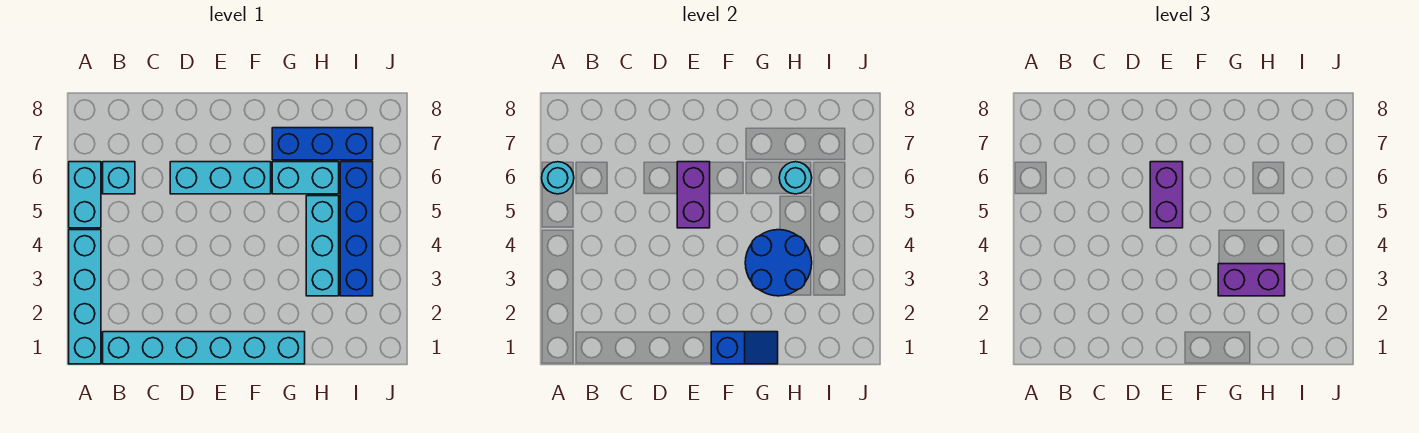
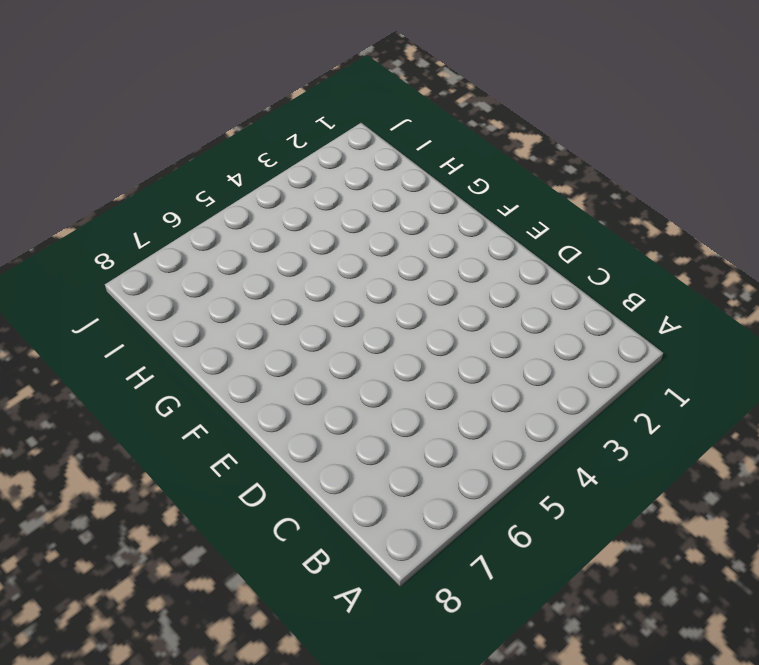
none -> cyan 1x4 brick [69,230,101,364]
none -> cyan 1x2 brick [69,162,101,228]
none -> cyan 1x6 brick [103,332,305,364]

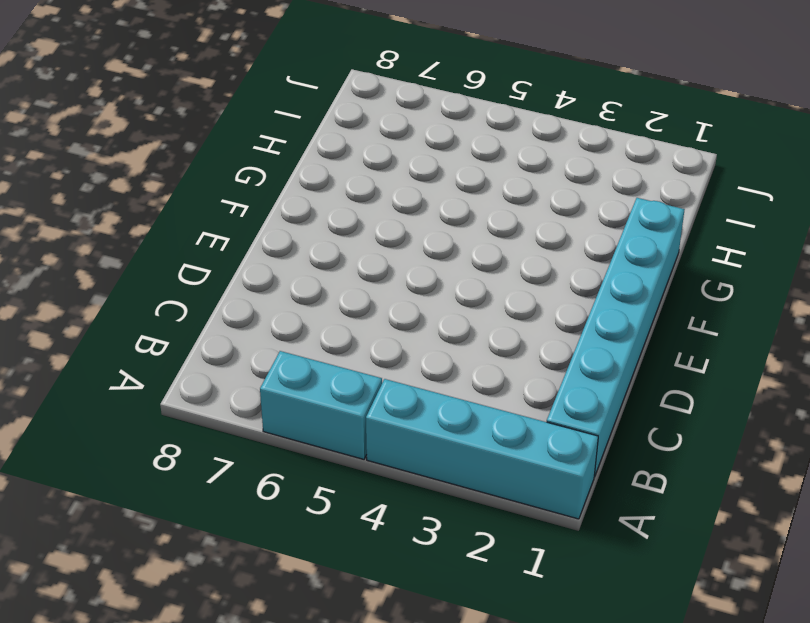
none -> cyan 1x1 brick [103,162,135,194]
none -> cyan 1x3 brick [170,162,271,194]
none -> cyan 1x2 brick [272,162,339,194]

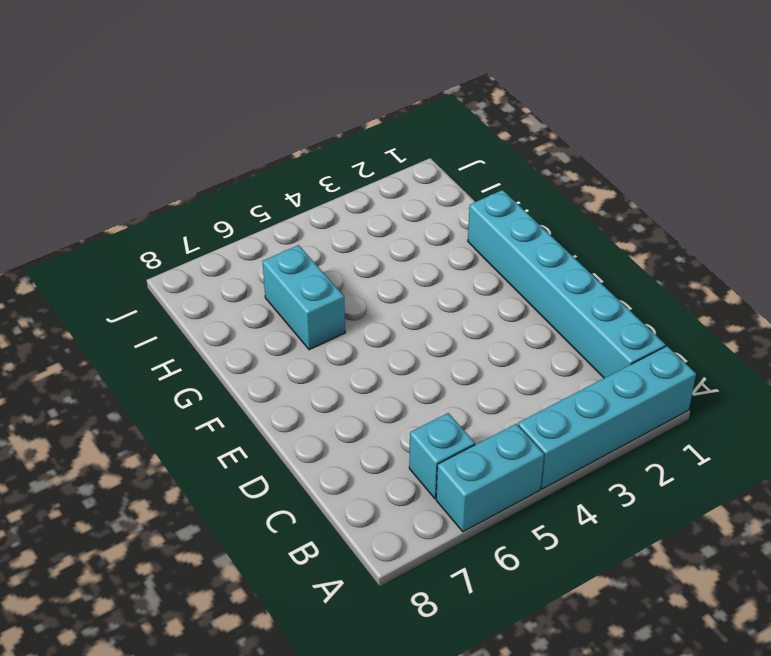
none -> cyan 1x3 brick [170,162,271,194]
none -> blue 1x3 brick [272,128,373,160]
none -> cyan 1x3 brick [306,196,339,296]

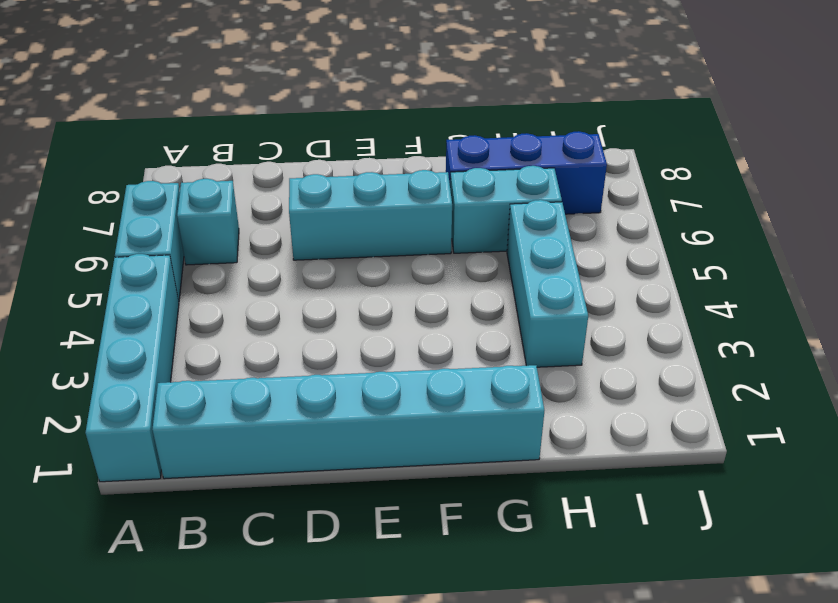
none -> blue 1x4 brick [340,162,373,296]
none -> cyan 1x1 round brick [542,162,574,194]
none -> purple 1x2 brick [677,162,710,228]

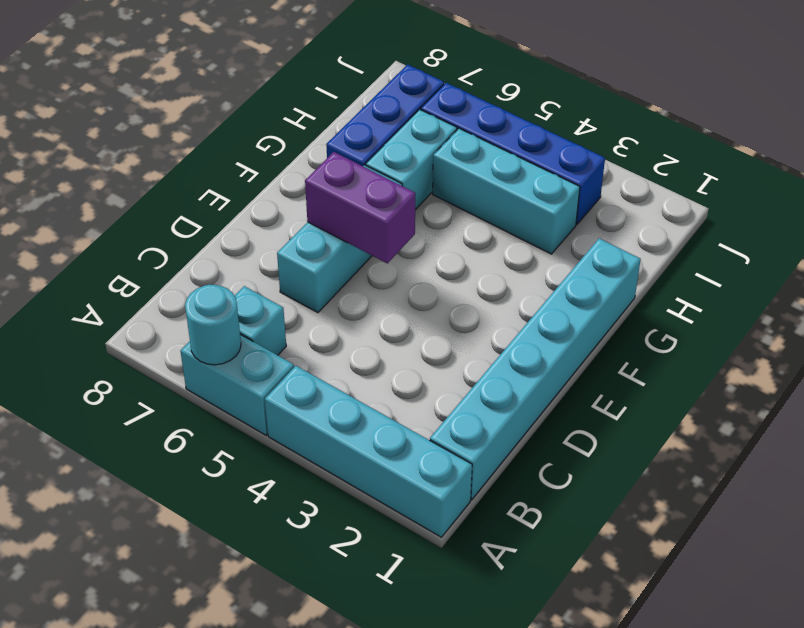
none -> blue 1x2 slope [711,332,778,364]
none -> blue 2x2 round brick [745,230,812,296]
none -> cyan 1x1 round brick [779,162,812,194]

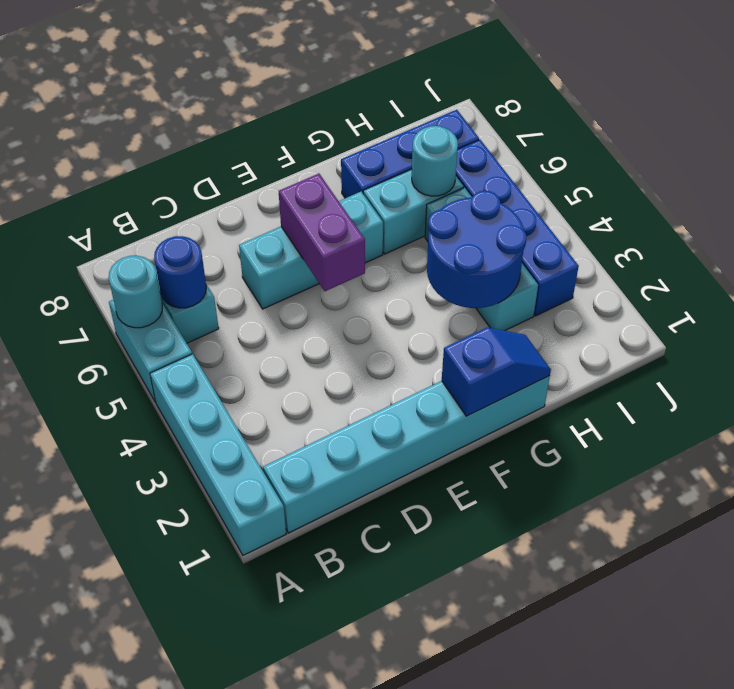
blue 1x1 round brick [154,236,206,308] -> none
none -> purple 1x2 brick [1150,162,1183,228]
none -> purple 1x2 brick [1218,264,1285,296]

